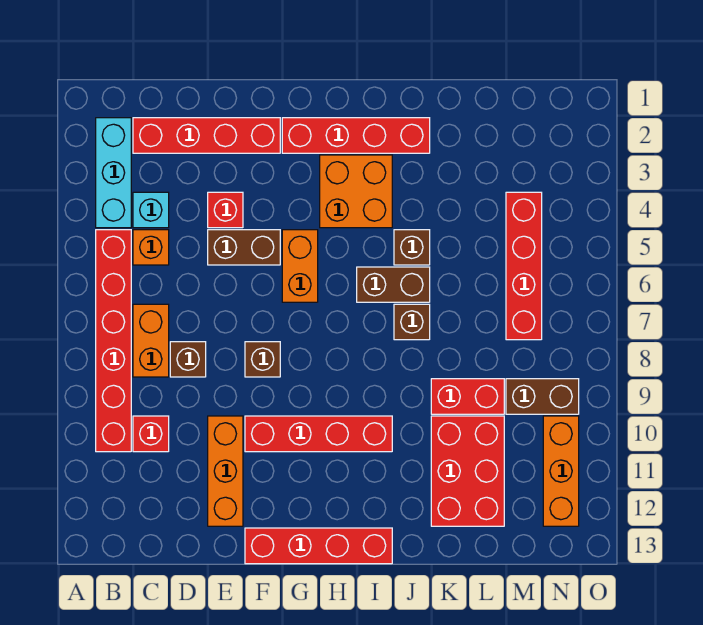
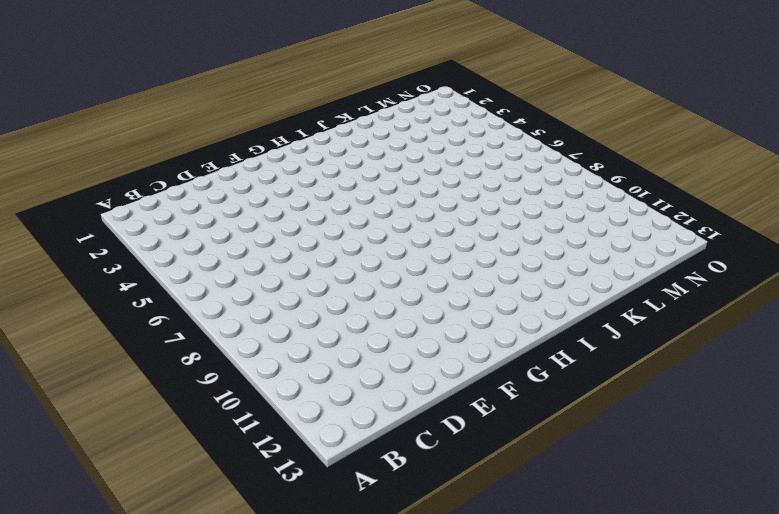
none -> cyan 1x3 brick [96,118,131,228]
none -> red 1x6 brick [96,230,131,452]
none -> red 1x4 brick [133,118,280,153]

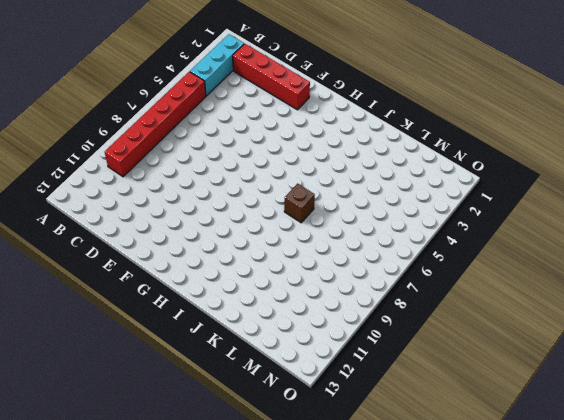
none -> cyan 1x1 brick [133,192,169,228]
none -> orange 1x1 brick [133,230,169,265]
none -> orange 1x2 brick [133,304,169,377]

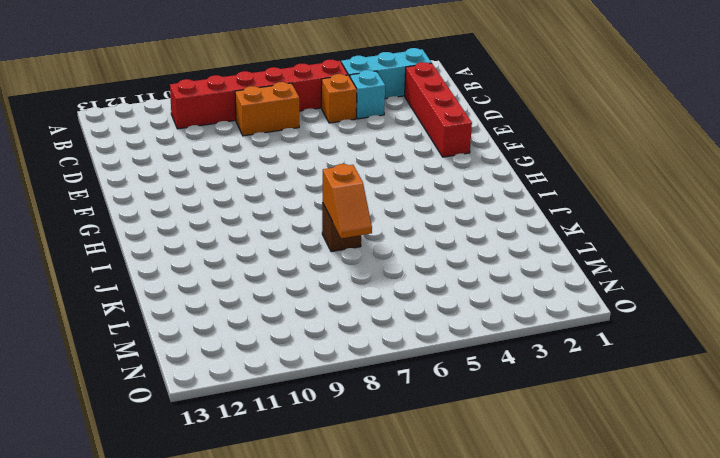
orange 1x2 slope [323,164,372,238] -> none
none -> red 1x1 brick [133,416,169,452]
none -> brown 1x1 brick [170,342,206,377]
none -> red 1x1 brick [208,192,243,228]

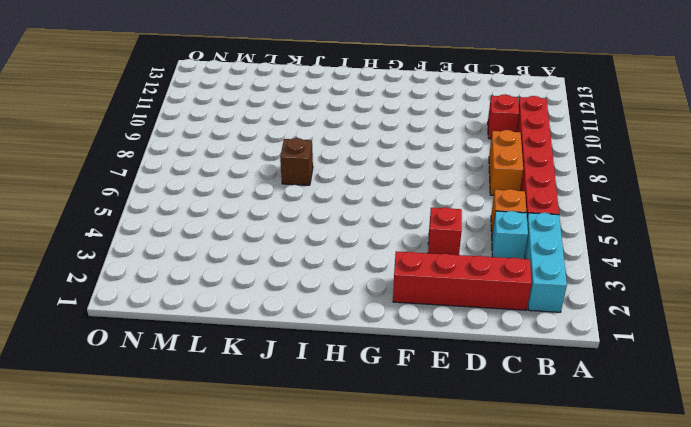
none -> brown 1x1 brick [170,342,206,377]
none -> brown 1x2 brick [208,230,280,265]
none -> orange 1x3 brick [208,416,243,526]

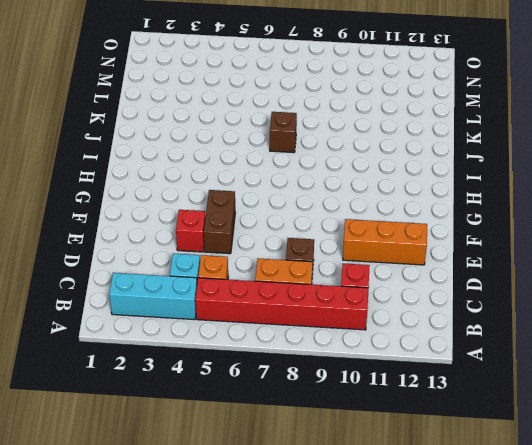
none -> red 1x4 brick [133,118,280,153]
none -> brown 1x1 brick [245,342,280,377]
none -> red 1x4 brick [245,416,392,452]

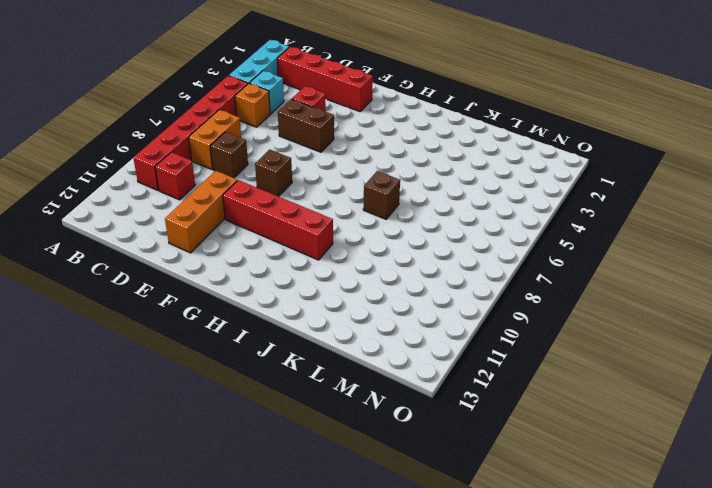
none -> red 1x4 brick [245,528,392,564]
none -> red 1x4 brick [282,118,430,153]
none -> orange 1x2 brick [282,230,318,302]

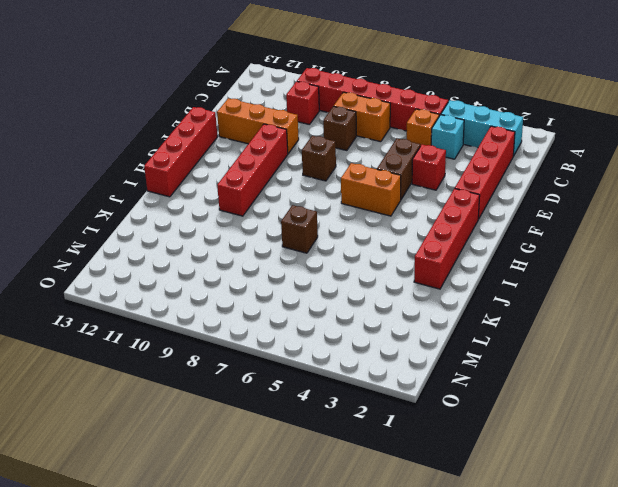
none -> orange 2x2 brick [320,155,392,228]
none -> brown 1x2 brick [357,267,430,302]
none -> brown 1x1 brick [394,230,430,265]

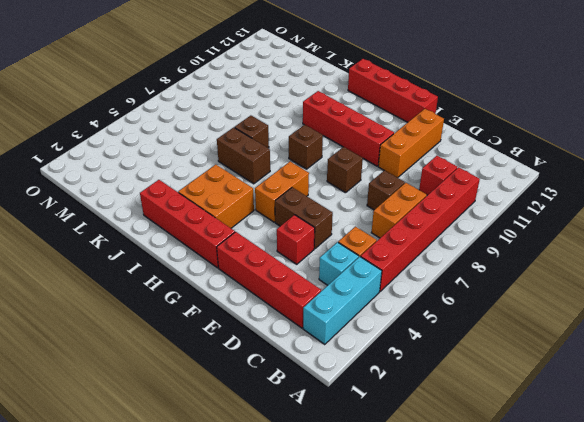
brown 1x1 brick [289,125,323,169] -> brown 1x1 brick moved to [394,230,430,265]
none -> red 1x2 brick [431,379,504,414]
none -> red 2x3 brick [431,416,504,526]
none -> red 1x4 brick [506,192,542,340]

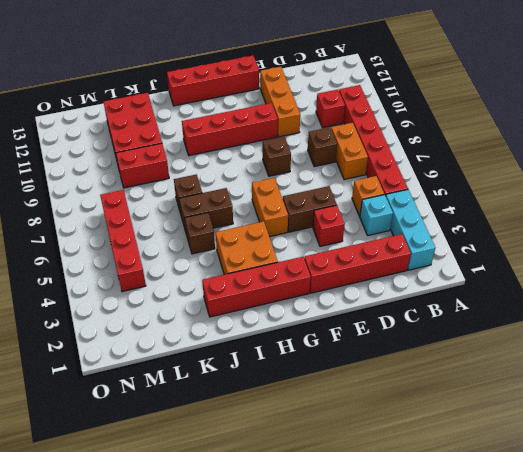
none -> brown 1x2 brick [506,379,579,414]
none -> orange 1x3 brick [543,416,579,526]

